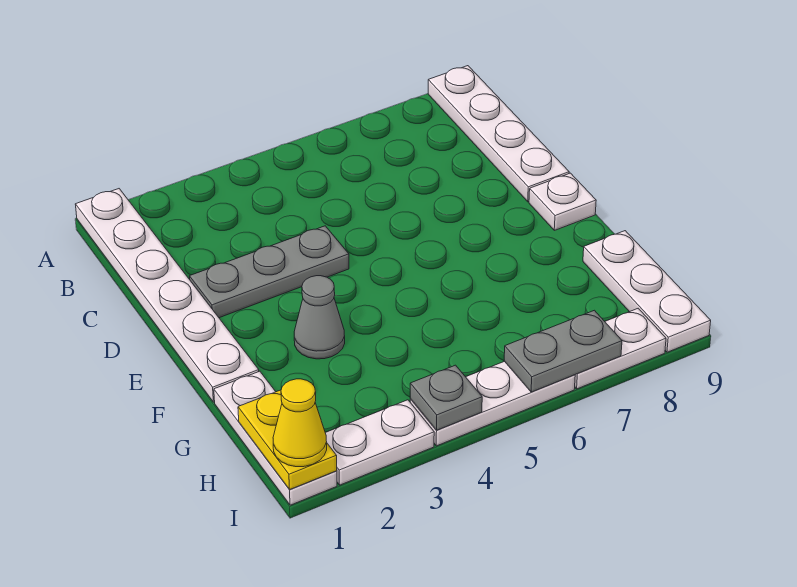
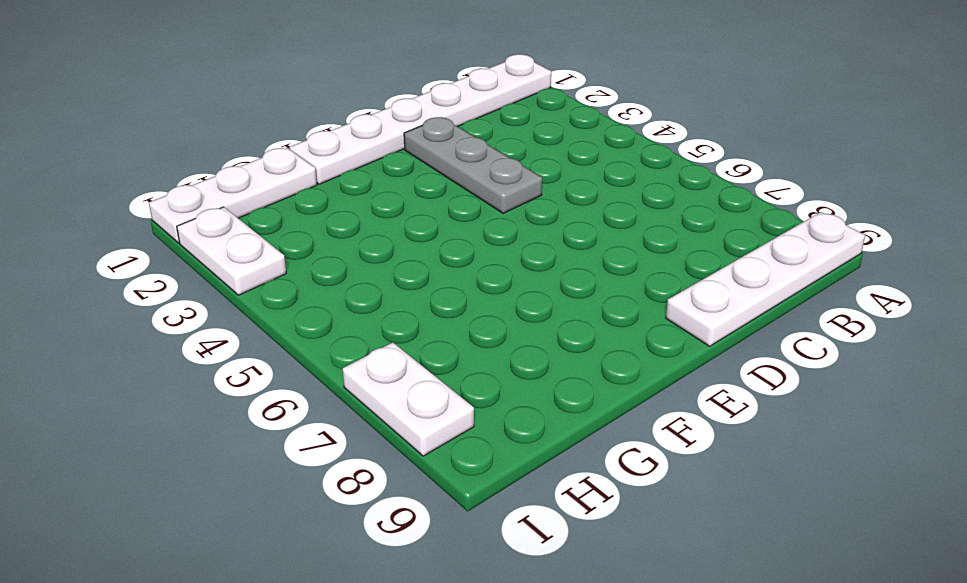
none -> white 1x1 plate [529,173,596,230]
none -> grey 1x1 cone [294,276,345,359]
none -> white 1x3 plate [583,231,711,352]

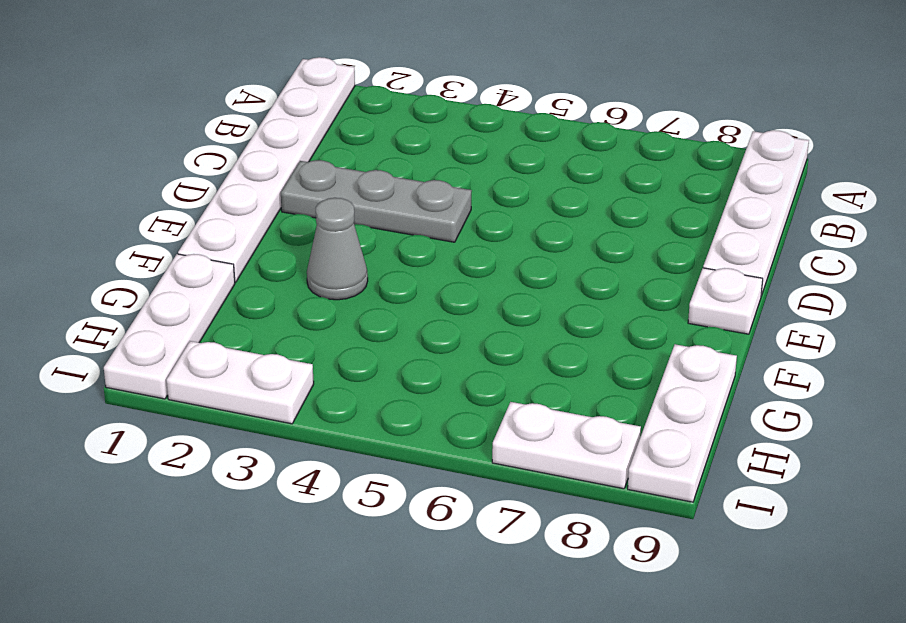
none -> white 1x3 plate [410,361,575,446]
none -> yellow 1x2 plate [238,390,337,490]
none -> grey 1x1 plate [410,365,482,430]

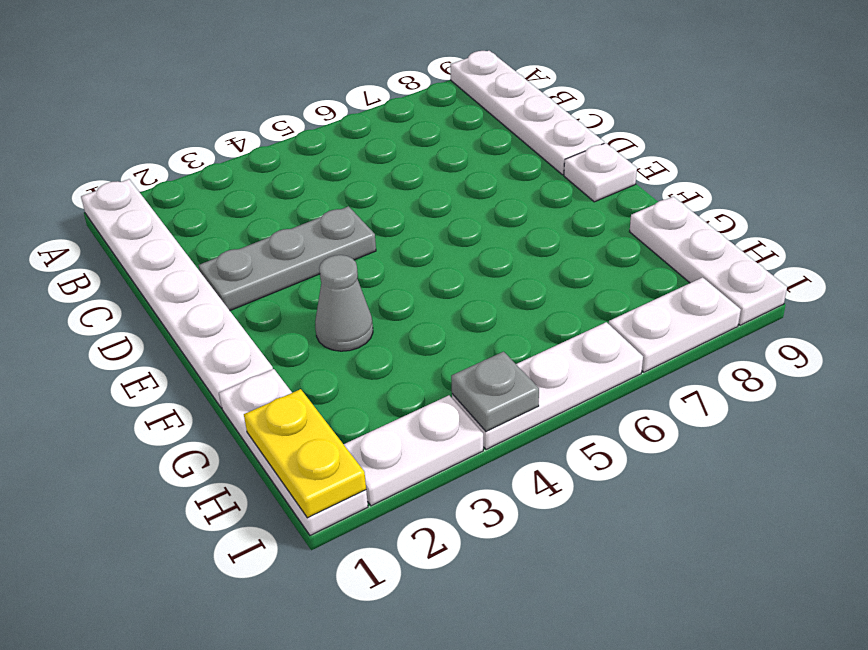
none -> grey 1x2 plate [504,310,622,392]
none -> yellow 1x1 cone [273,379,327,467]

